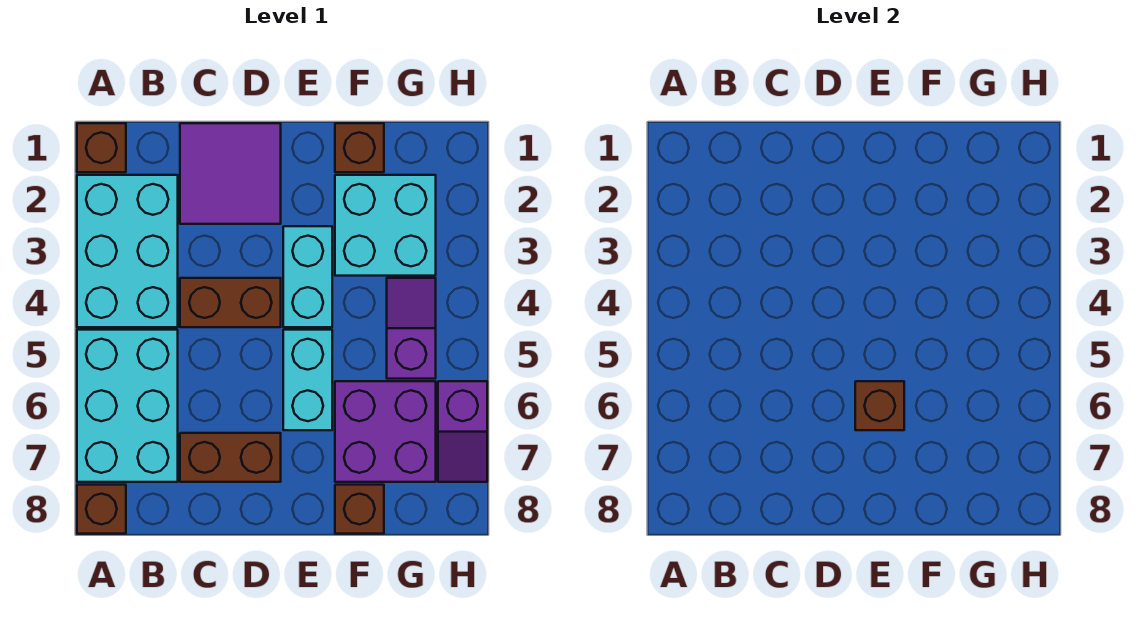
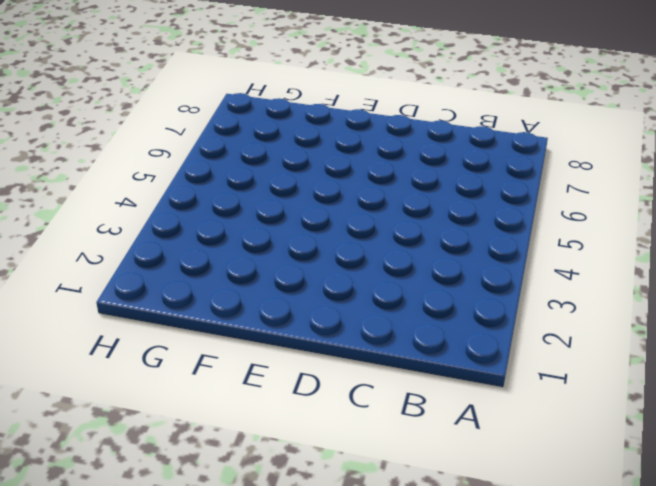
none -> brown 1x1 brick [77,123,126,172]
none -> cyan 2x3 brick [77,175,178,327]
none -> cyan 2x3 brick [77,330,178,482]

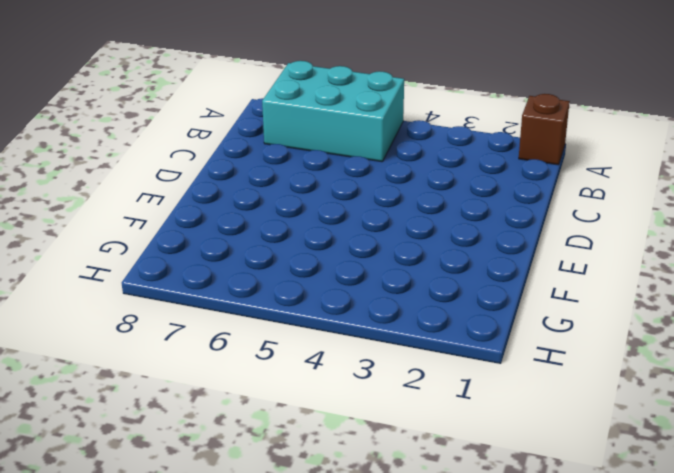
none -> cyan 2x3 brick [77,175,178,327]
none -> brown 1x1 brick [77,485,126,534]
none -> purple 2x2 tile [180,123,281,224]

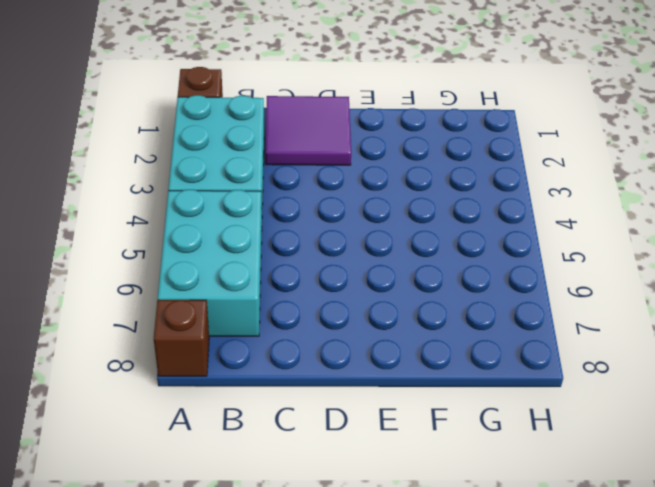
none -> brown 1x2 brick [180,278,281,327]
none -> brown 1x2 brick [180,433,281,482]
none -> cyan 1x2 brick [283,226,332,327]

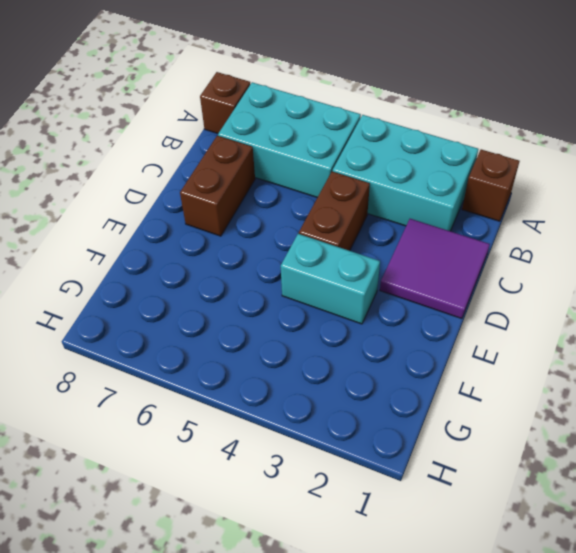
none -> cyan 1x2 brick [283,330,332,430]
none -> brown 1x1 brick [335,123,384,172]
none -> cyan 2x2 brick [335,175,436,276]

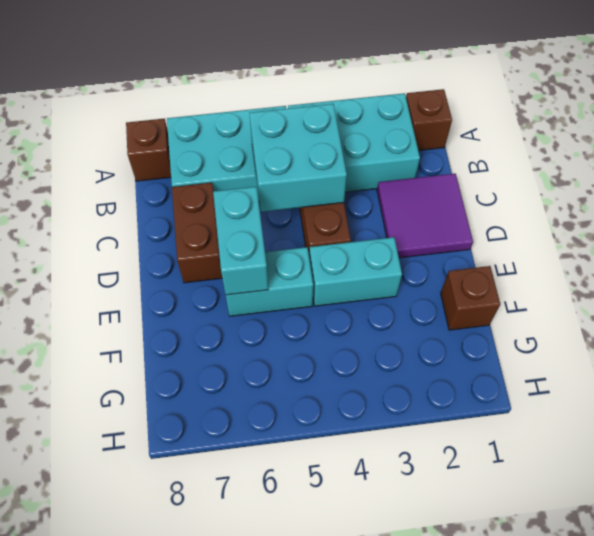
cyan 2x2 brick [249,104,347,212] -> cyan 2x2 brick moved to [335,175,436,276]
cyan 1x2 brick [213,187,268,295] -> brown 1x1 brick [855,381,904,430]
none -> purple 2x2 brick [335,381,436,482]
none -> brown 1x1 brick [335,485,384,534]
none -> purple 1x2 slope [387,278,436,379]

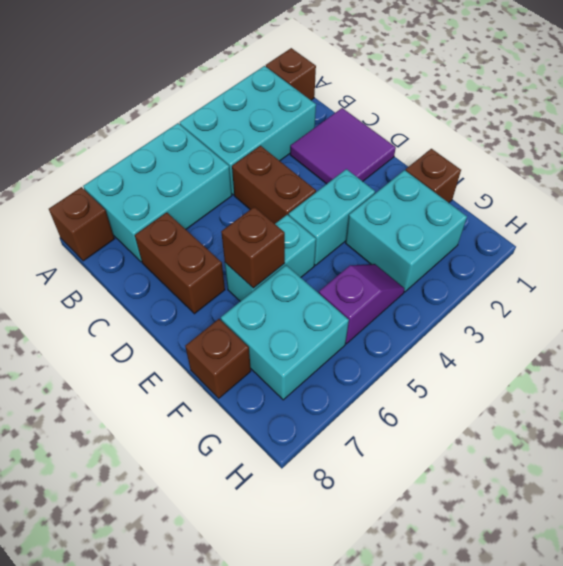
cyan 2x2 brick [221,265,349,400] -> purple 2x2 brick [335,381,436,482]
none -> purple 1x2 slope [438,381,487,482]

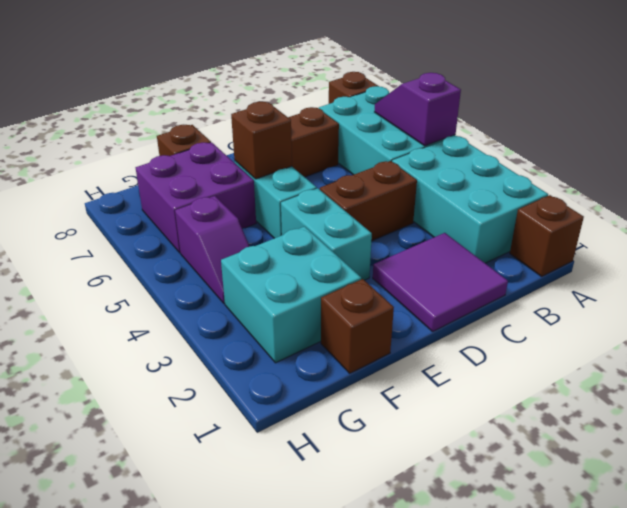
purple 1x2 slope [374,73,461,146] -> purple 1x2 slope moved to [438,381,487,482]

